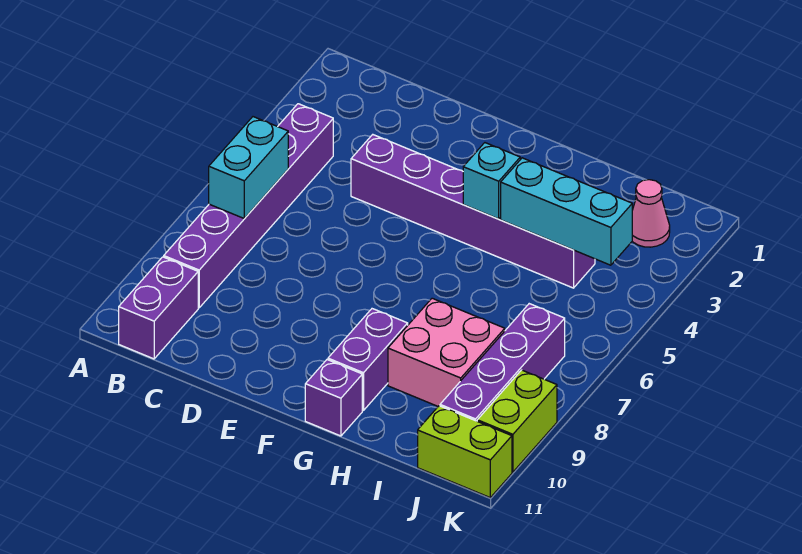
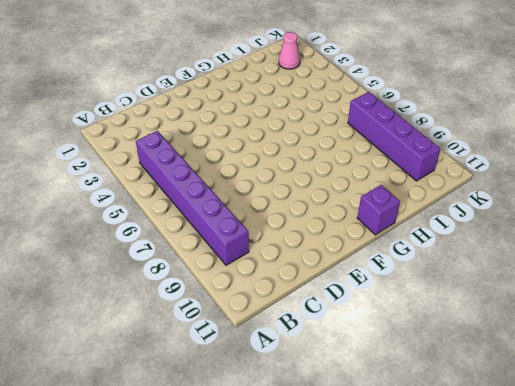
none -> purple 1x2 brick [119,257,198,359]
none -> purple 1x6 brick [351,135,595,288]
none -> purple 1x2 brick [328,309,408,410]

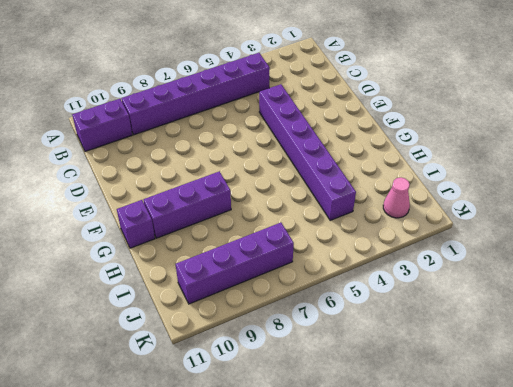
purple 1x3 brick [143,171,231,238] -> purple 1x2 brick [328,309,408,410]
none -> pink 2x2 brick [388,298,505,406]
none -> lime 1x2 brick [418,406,512,497]
none -> lime 1x2 brick [477,370,557,472]

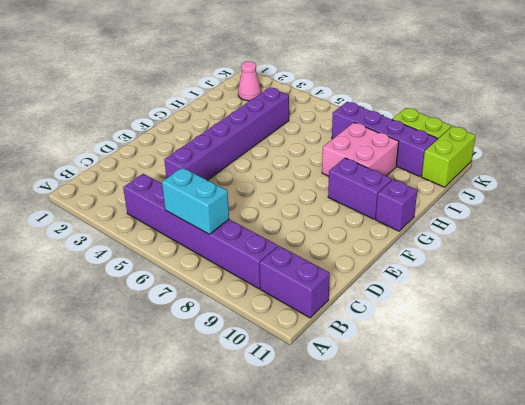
none -> cyan 1x1 brick [463,143,520,219]
none -> cyan 1x3 brick [501,158,632,265]

